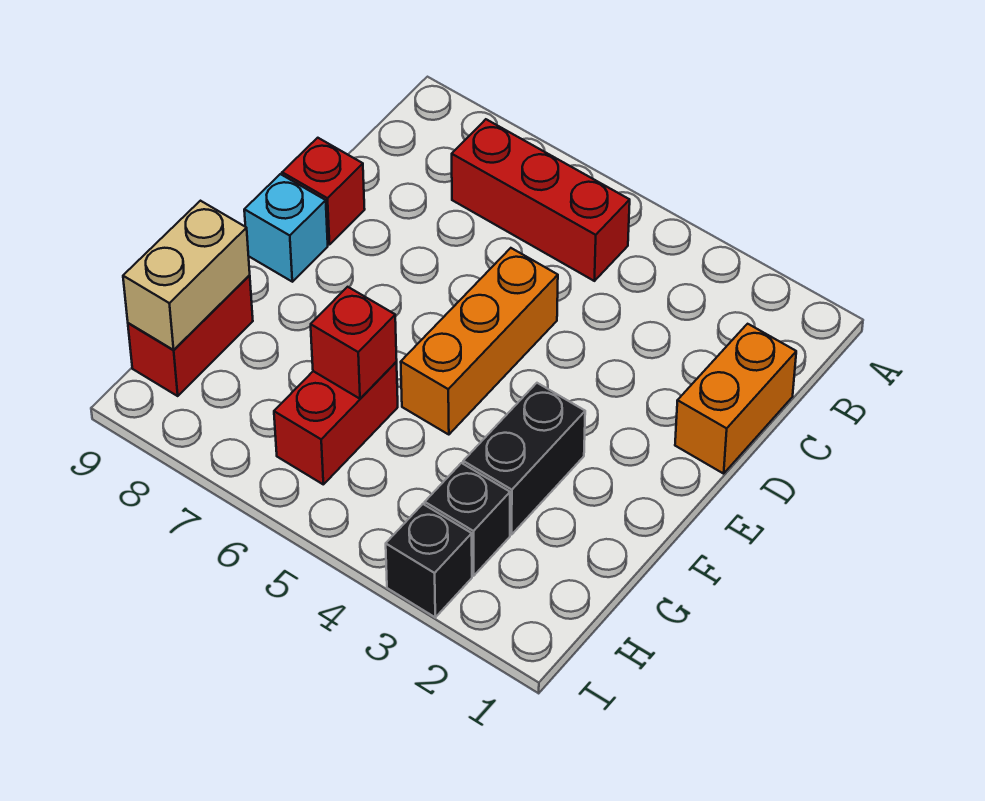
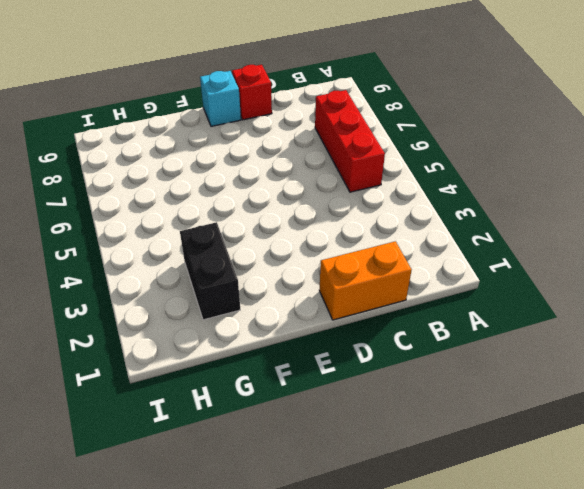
black 1x2 brick [180,222,240,320] -> black 1x2 brick turned to [463,383,585,535]
none -> orange 1x3 brick [401,248,558,435]
none -> red 1x2 brick [274,362,398,484]
none -> red 1x2 brick [128,275,253,396]

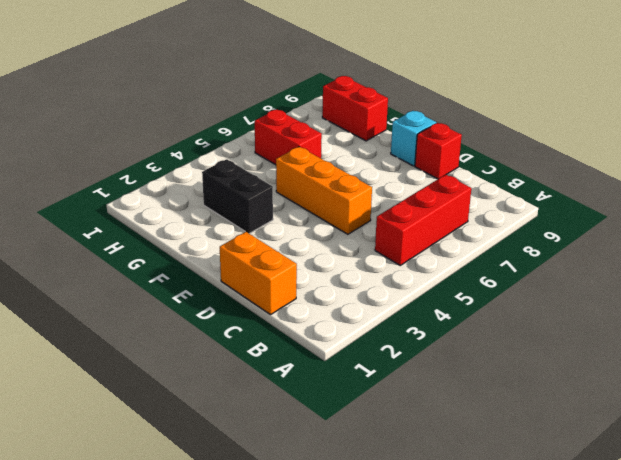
none -> black 1x1 brick [425,463,510,576]
none -> black 1x1 brick [386,504,472,617]
none -> red 1x1 brick [311,287,397,399]

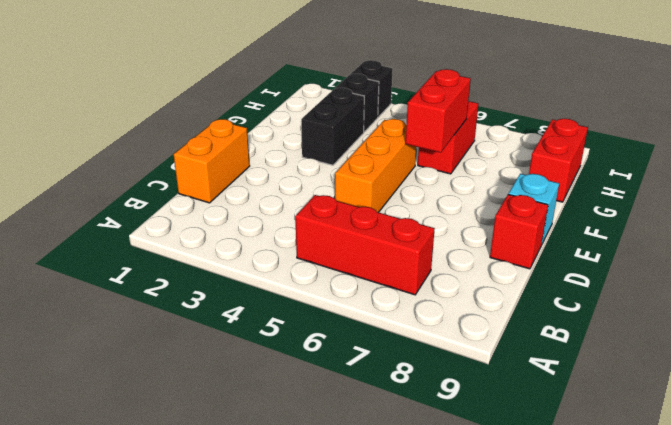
red 1x2 brick [406,69,471,153] -> red 1x1 brick [311,287,397,399]
none -> tan 1x2 brick [123,201,250,350]

